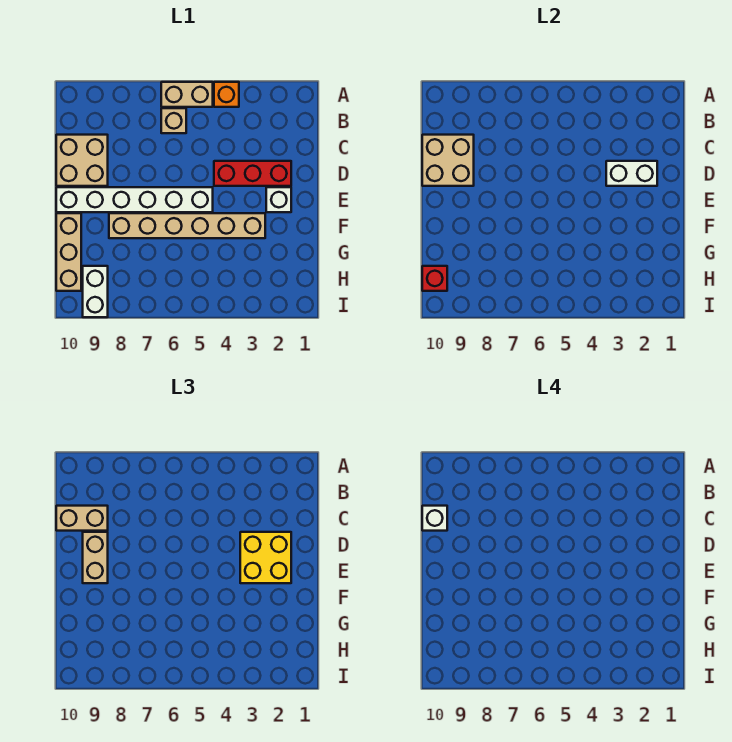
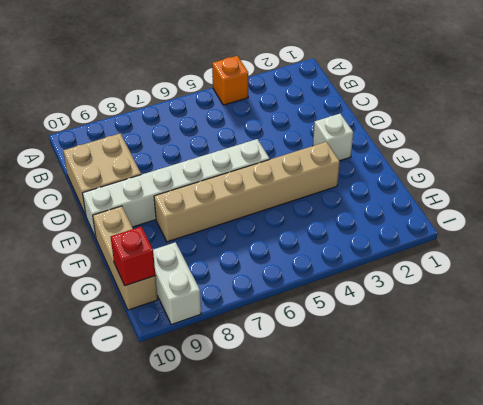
none -> tan 1x2 brick [161,82,213,107]
none -> tan 1x1 brick [161,108,186,133]
none -> red 1x3 brick [214,161,291,186]

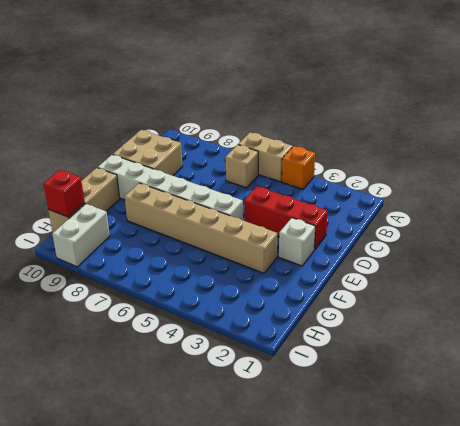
none -> tan 2x2 brick [422,135,474,186]
none -> white 1x2 brick [606,161,657,186]
none -> tan 1x2 brick [56,506,108,531]

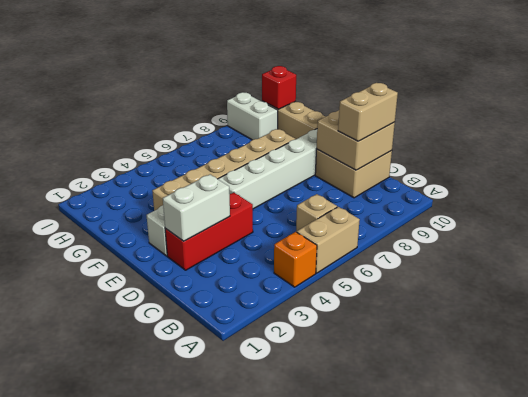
none -> yellow 2x2 brick [240,532,291,583]
none -> tan 1x2 brick [83,532,108,583]
none -> white 1x1 brick [422,506,447,531]

